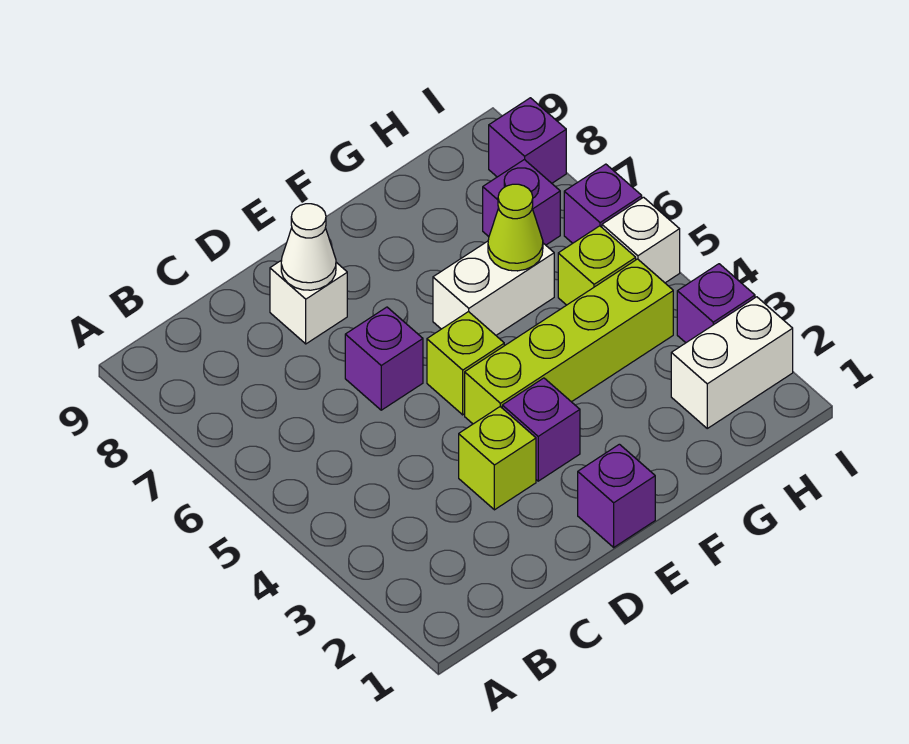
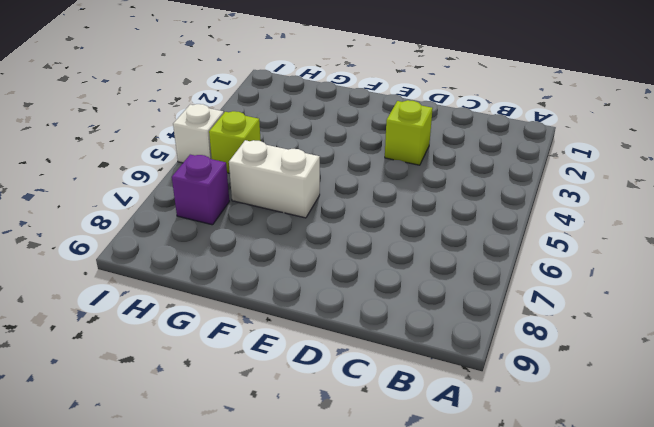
none -> purple 1x1 brick [345,307,423,410]
none -> white 1x1 brick [270,260,347,344]
none -> purple 1x1 brick [578,444,655,547]

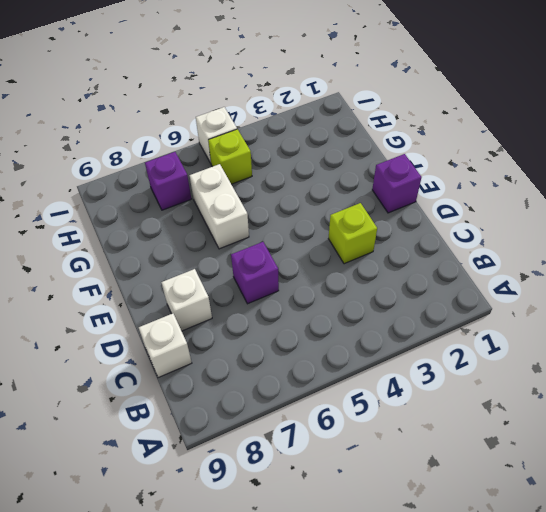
white 1x1 brick [139,313,192,378] -> none
none -> purple 1x1 brick [502,378,580,481]
none -> lime 1x4 brick [465,259,673,424]
none -> lime 1x1 brick [427,312,504,415]

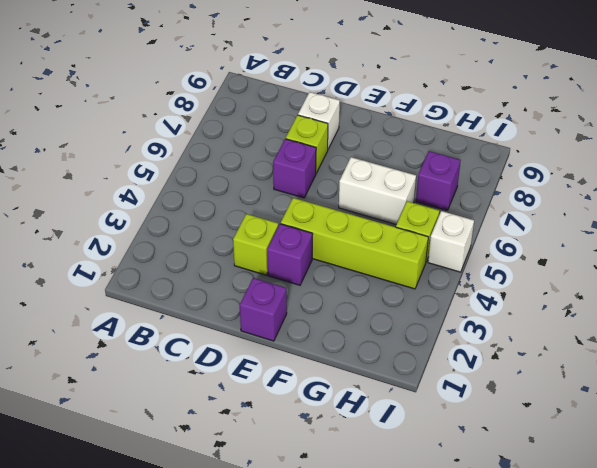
lime 1x1 brick [286,115,328,173] -> lime 1x1 brick moved to [427,312,504,415]
none -> white 1x2 brick [671,297,793,428]
none -> purple 1x1 brick [677,264,755,343]
none -> purple 1x1 brick [564,164,642,243]

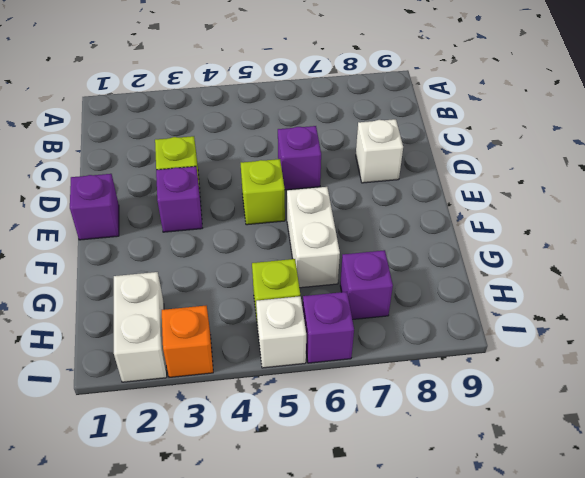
orange 1x1 brick [162,306,213,377] -> purple 1x1 brick [677,264,755,343]
none -> lime 1x4 brick [465,259,673,424]
none -> purple 1x1 brick [489,98,566,183]
none -> white 1x1 cone [281,204,336,290]

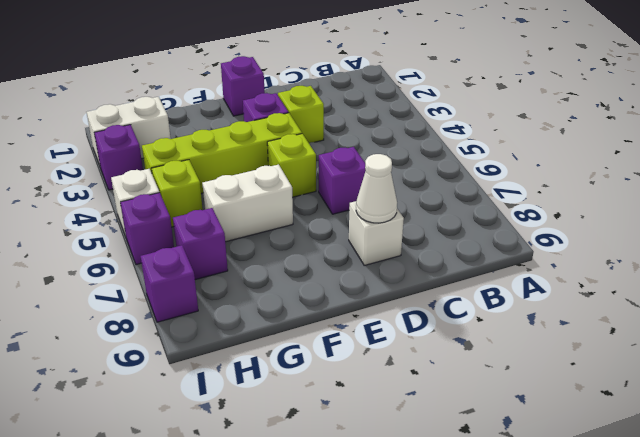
none -> lime 1x1 cone [488,184,543,271]

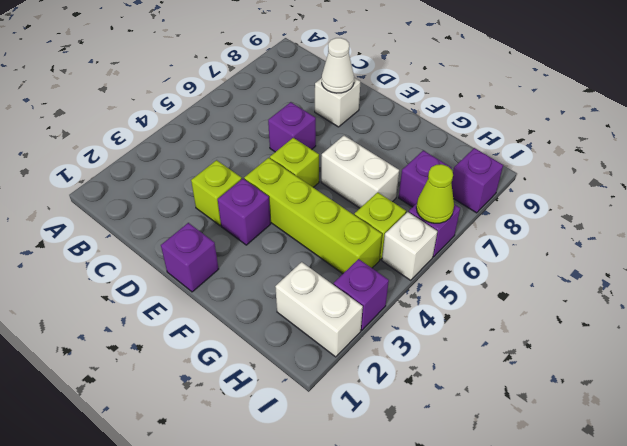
lime 1x1 cone [416,164,454,223] -> lime 1x1 cone moved to [488,184,543,271]

